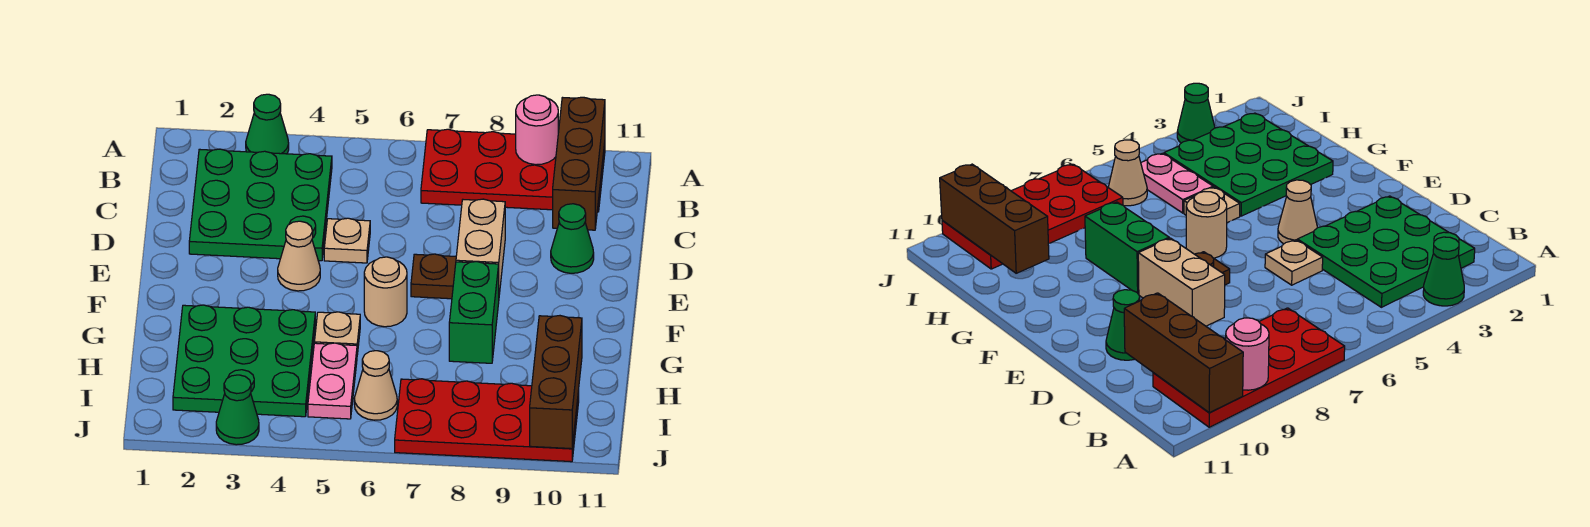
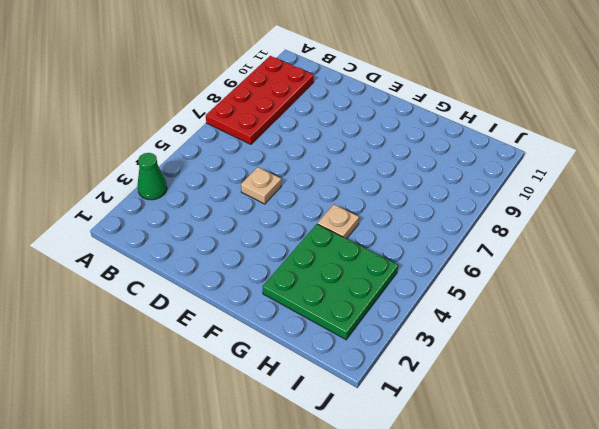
none -> green 3x3 plate [189,149,332,261]
none -> tan 1x2 brick [456,199,505,294]
none -> green 1x1 cone [551,204,594,273]

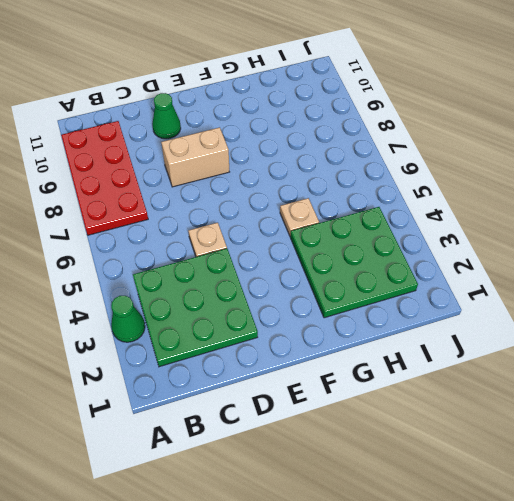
none -> tan 1x1 cone [278,221,320,291]
none -> brown 1x1 plate [411,254,456,299]
none -> tan 1x1 round brick [364,257,407,327]

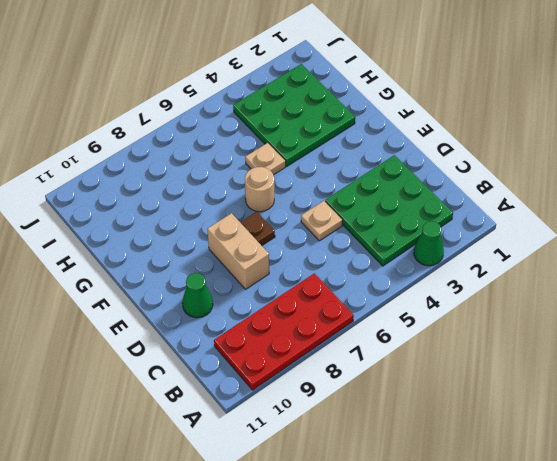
none -> tan 1x1 cone [278,221,320,291]
none -> green 1x2 brick [449,262,499,363]
none -> pink 1x2 plate [308,343,357,419]

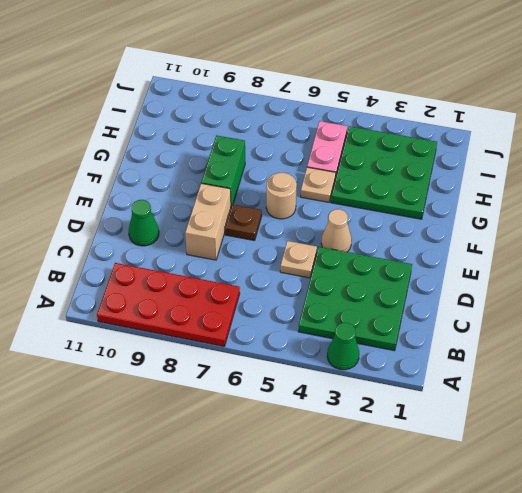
none -> tan 1x1 cone [354,351,397,420]
none -> red 2x4 plate [395,379,579,462]
none -> green 1x1 cone [216,375,259,445]

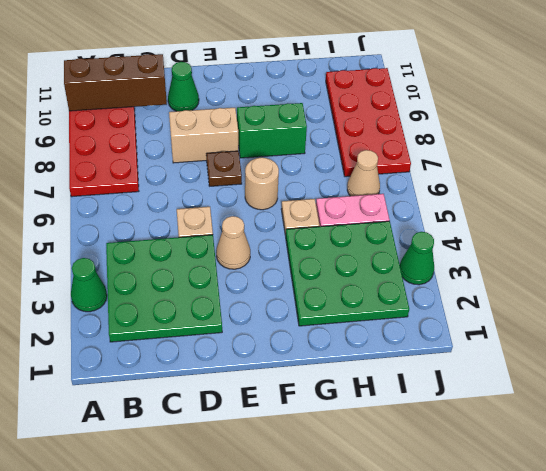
none -> pink 1x1 round brick [516,95,558,165]
none -> brown 1x3 brick [530,316,582,449]

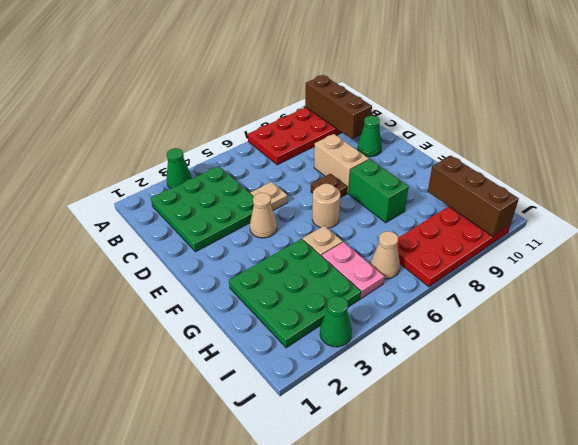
none -> pink 1x1 round brick [516,95,558,165]

